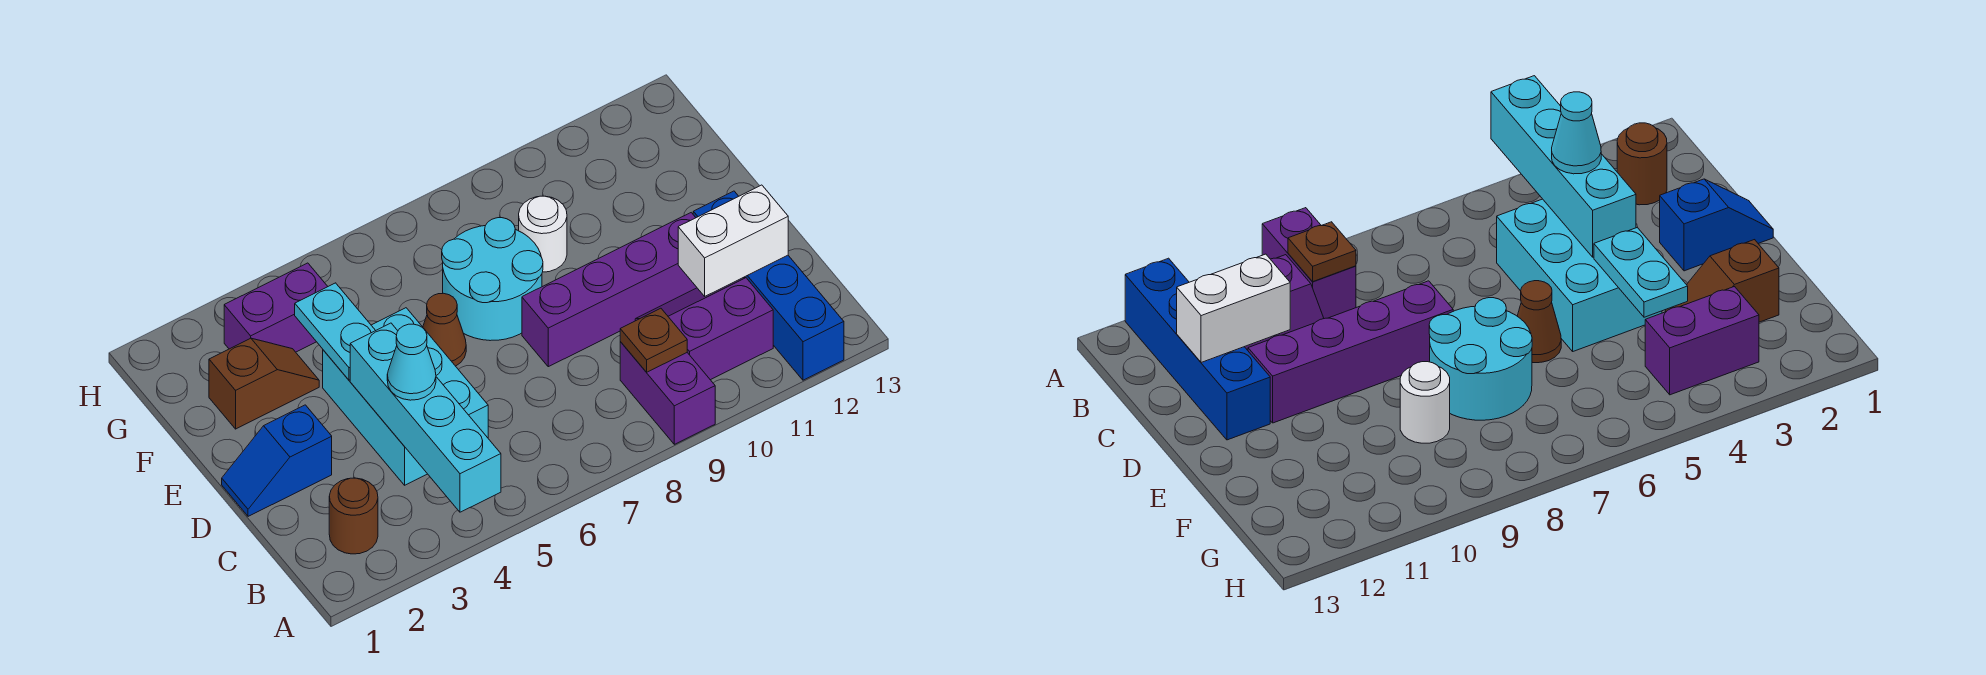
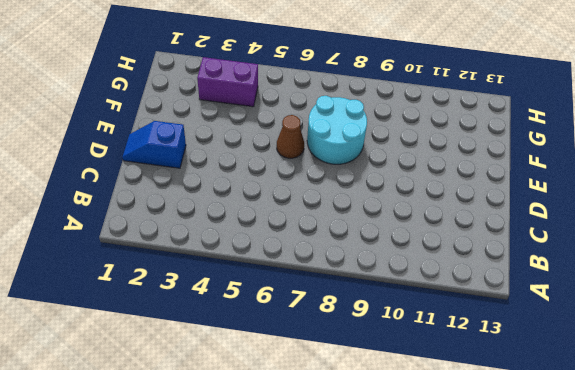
none -> purple 1x2 brick [620,342,715,444]
none -> blue 1x4 brick [693,191,844,380]
none -> brown 1x1 round brick [329,478,378,554]

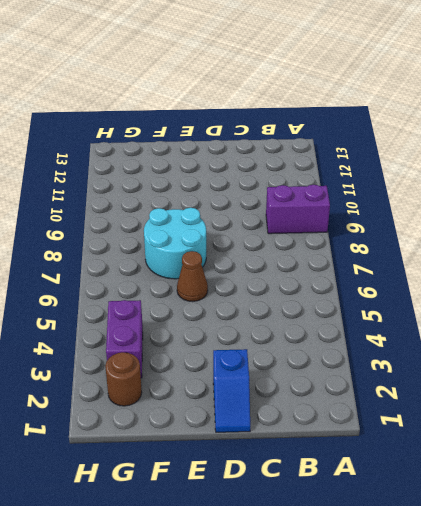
brown 1x1 round brick [105,352,142,406] -> brown 1x1 round brick moved to [329,478,378,554]
none -> blue 1x4 brick [693,191,844,380]
none -> purple 2x2 slope [635,278,773,380]
none -> cyan 2x3 brick [323,308,488,485]

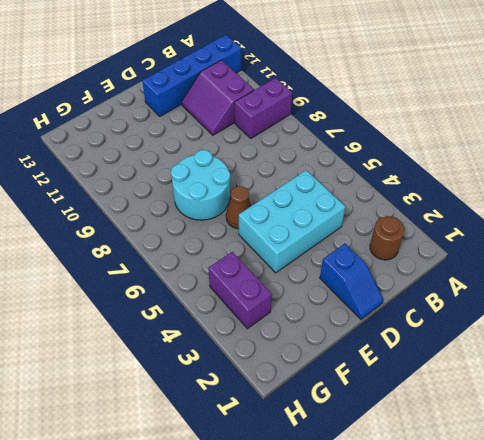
none -> purple 1x4 brick [522,213,697,367]
none -> brown 1x2 slope [209,338,319,429]
none -> white 1x1 round brick [519,196,567,272]

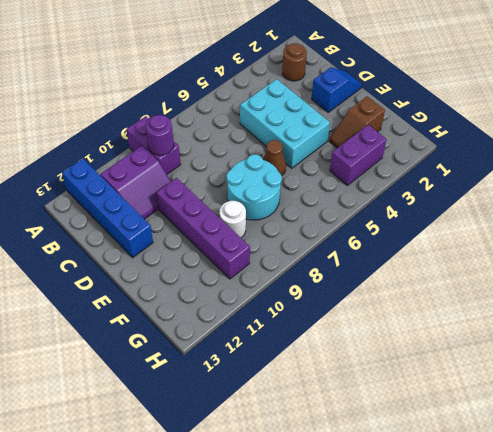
purple 1x1 round brick [145,115,174,155] -> brown 1x1 plate [620,308,687,372]
purple 1x4 brick [156,178,250,279] -> purple 1x4 brick turned to [522,213,697,367]
none -> cyan 1x4 brick [350,323,501,512]
none -> white 1x2 brick [678,185,788,296]
none -> cyan 1x2 plate [295,283,376,380]

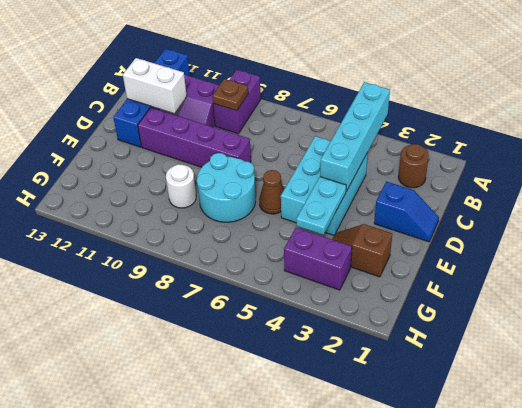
none -> cyan 1x1 cone [387,324,436,400]

